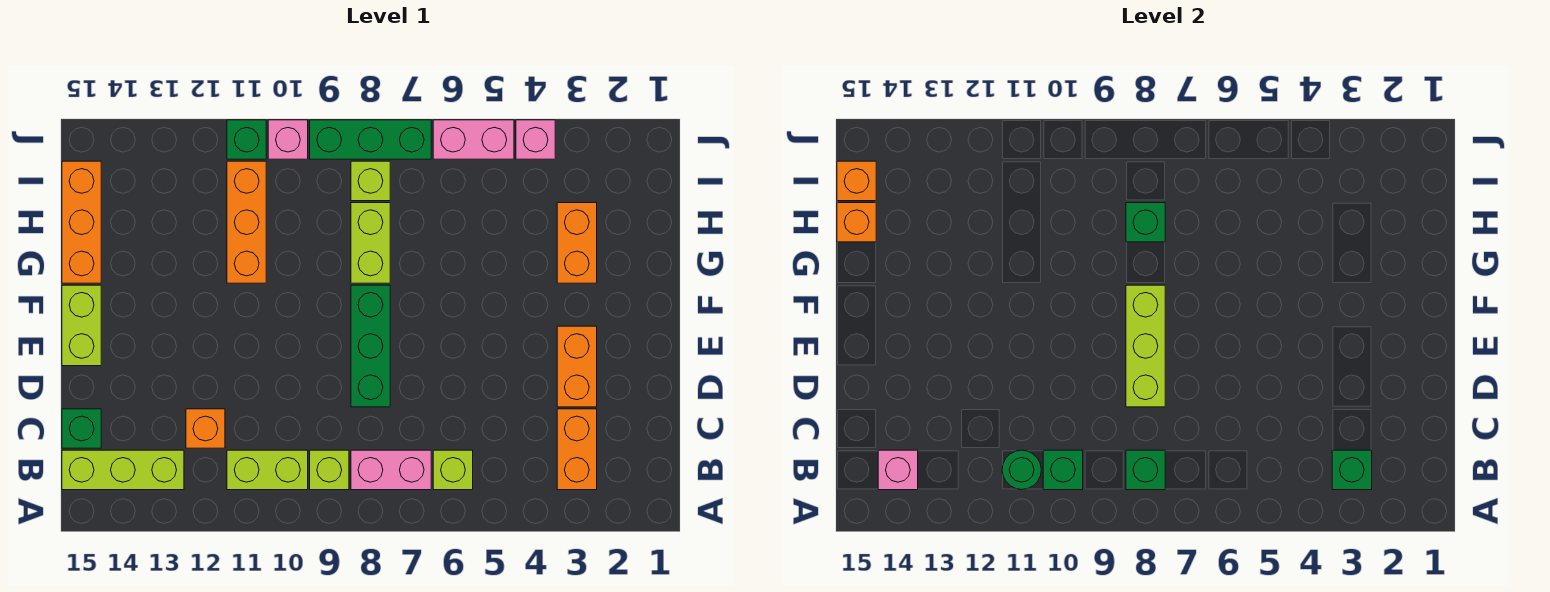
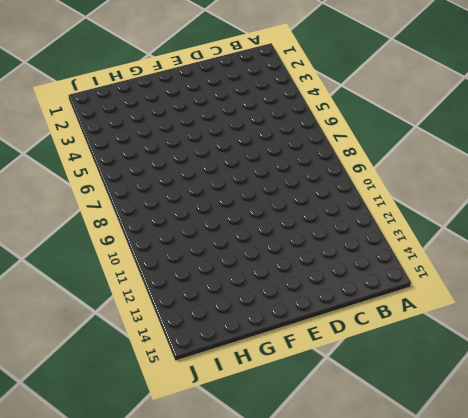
none -> orange 1x2 brick [557,409,597,490]
none -> lime 1x1 brick [433,450,473,490]
none -> pink 1x2 brick [351,450,431,490]
none -> lime 1x1 brick [310,450,349,490]

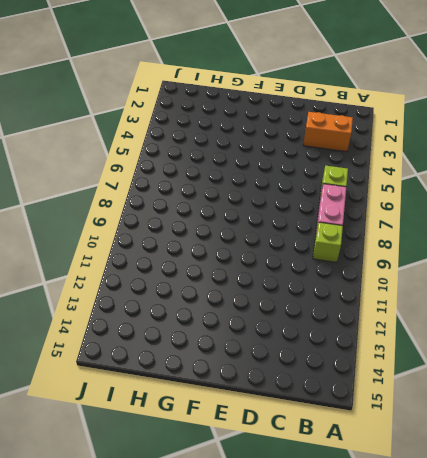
none -> lime 1x2 brick [227,450,308,490]
none -> lime 1x3 brick [62,450,184,490]
none -> orange 1x1 brick [186,409,225,448]
none -> green 1x1 brick [62,409,101,448]

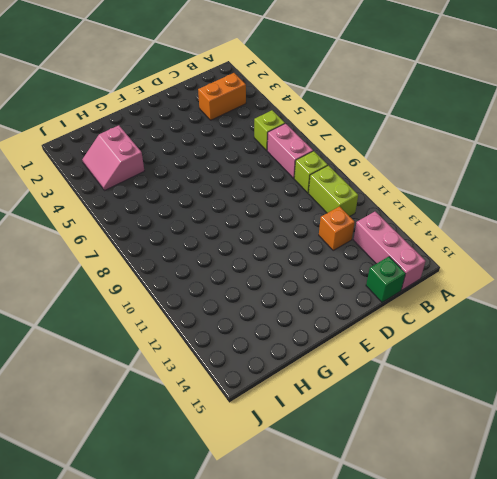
pink 1x3 brick [354,212,426,290] -> lime 1x3 brick [62,450,184,490]
pink 2x2 slope [82,125,144,190] -> orange 1x2 brick [557,203,597,283]
none -> orange 1x2 brick [557,326,597,407]
none -> green 1x3 brick [351,285,390,407]
none -> lime 1x2 brick [62,285,101,366]
none -> lime 1x2 brick [351,203,390,283]

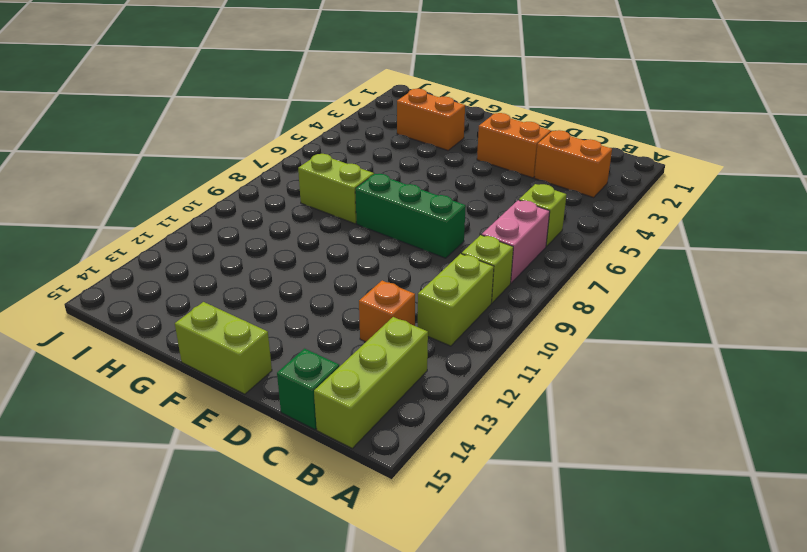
none -> orange 1x3 brick [227,161,266,283]
none -> orange 1x3 brick [62,161,101,283]
none -> lime 1x1 brick [351,161,390,201]
none -> pink 1x1 brick [516,120,555,159]

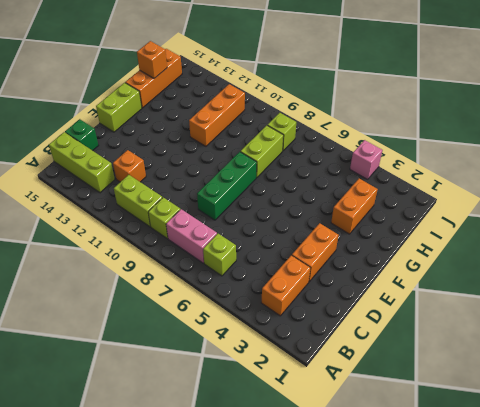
none -> pink 1x2 brick [433,120,514,159]
none -> green 1x3 brick [310,120,431,159]
none -> pink 1x1 brick [268,120,308,159]
none -> green 1x1 brick [227,120,266,159]

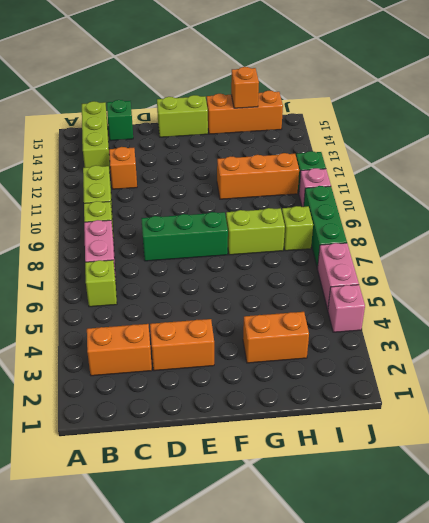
none -> green 1x1 brick [1332,450,1372,490]
none -> green 1x1 brick [1126,450,1165,490]
none -> green 1x1 brick [1043,450,1083,490]
none -> green 1x1 round brick [1002,450,1041,490]

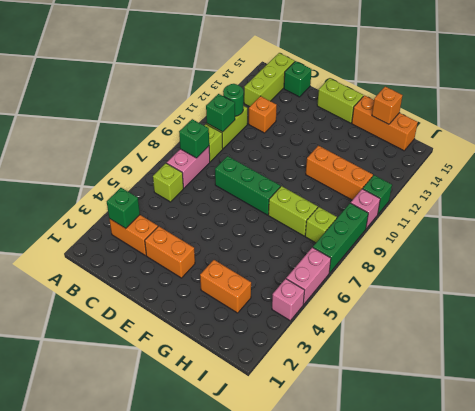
none -> pink 1x1 brick [878,450,918,490]
none -> lime 1x3 brick [1126,285,1165,407]
none -> green 1x1 brick [1126,203,1165,242]
none -> orange 1x1 brick [837,161,876,201]

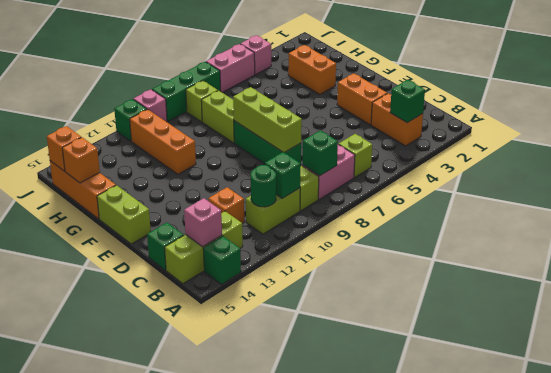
green 1x1 brick [203,236,241,284] -> green 1x1 brick moved to [1126,203,1165,242]

